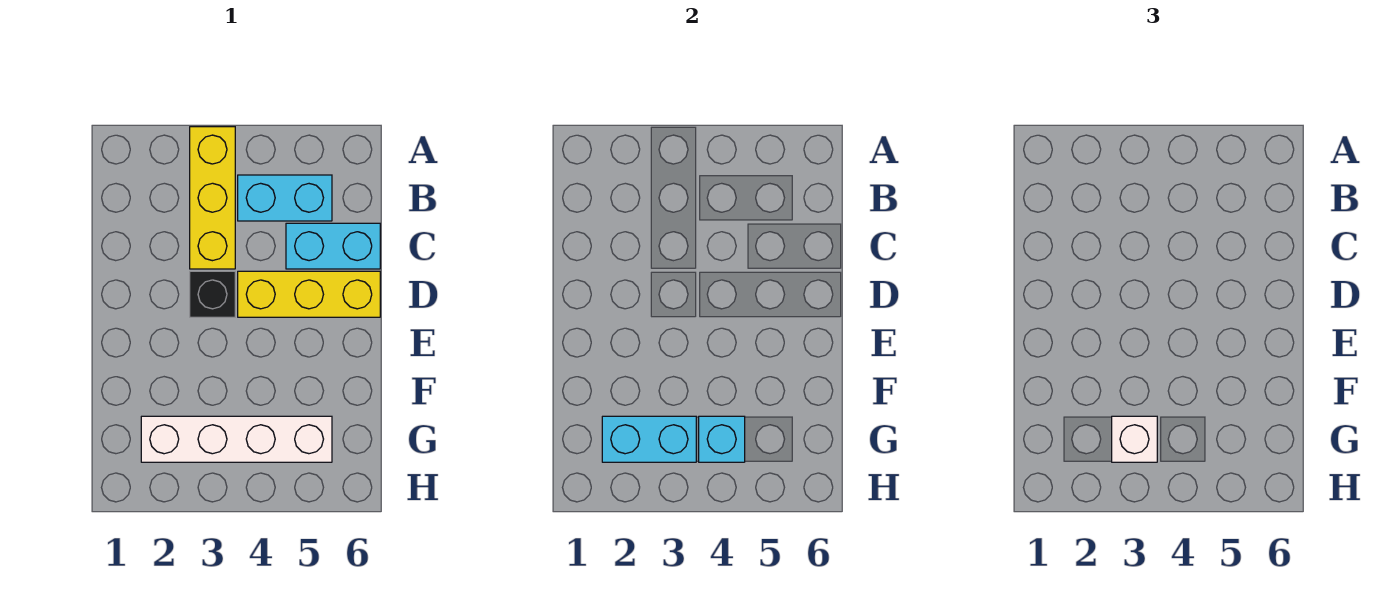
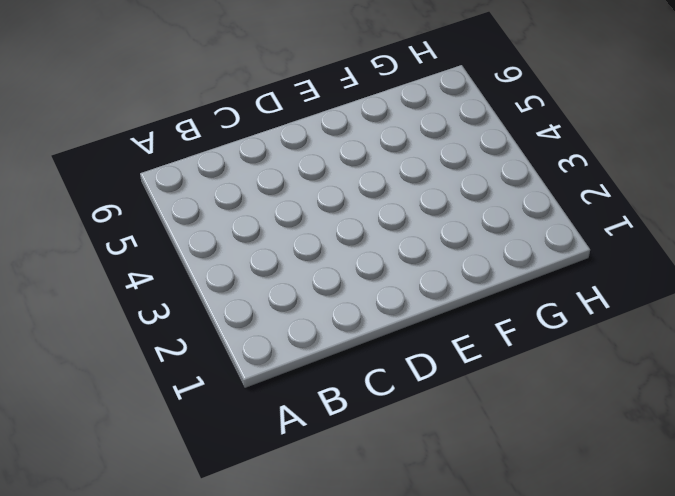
none -> yellow 1x3 brick [190,127,235,269]
none -> cyan 1x2 brick [238,175,332,221]

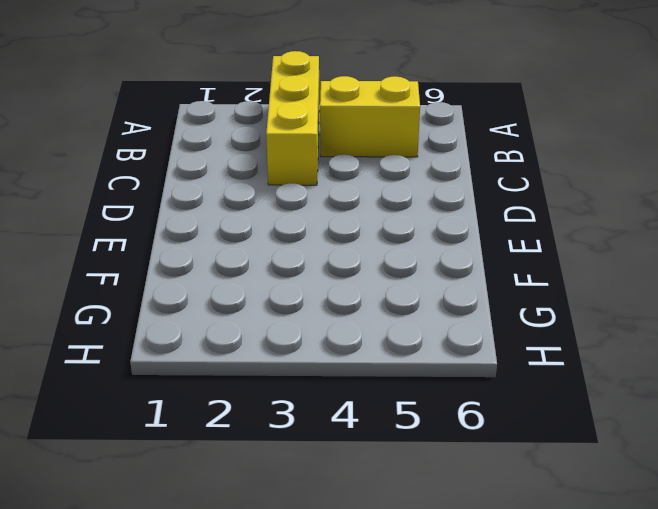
yellow 1x2 brick [320,76,420,157] -> cyan 1x2 brick [238,175,332,221]
none -> cyan 1x2 brick [286,223,380,269]
none -> black 1x1 brick [190,271,235,317]

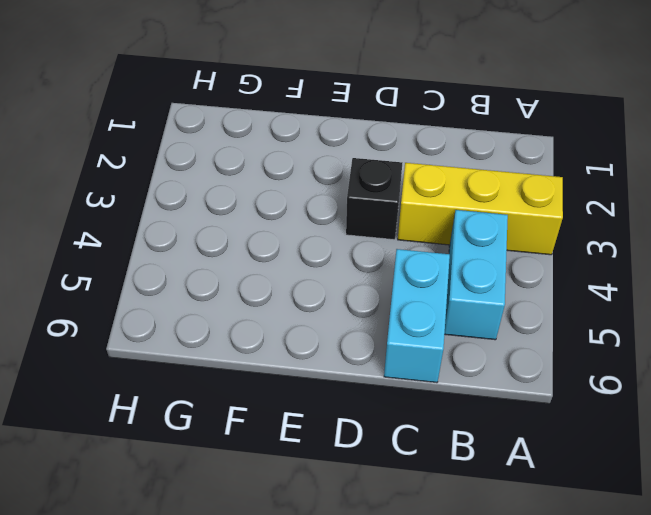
none -> yellow 1x3 brick [238,271,380,317]
none -> white 1x4 brick [141,416,332,462]

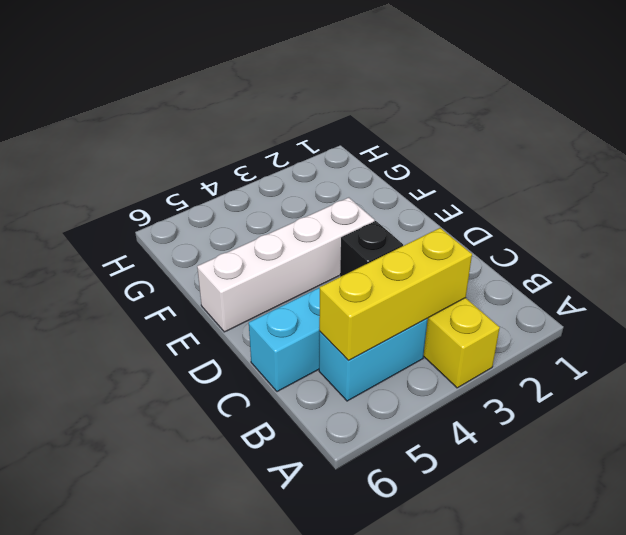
yellow 1x3 brick [319,228,472,361] -> yellow 1x3 brick moved to [238,271,380,317]
white 1x4 brick [197,198,375,332] -> white 1x4 brick moved to [141,416,332,462]
none -> cyan 1x2 brick [602,416,696,462]
none -> cyan 1x1 brick [699,416,745,462]

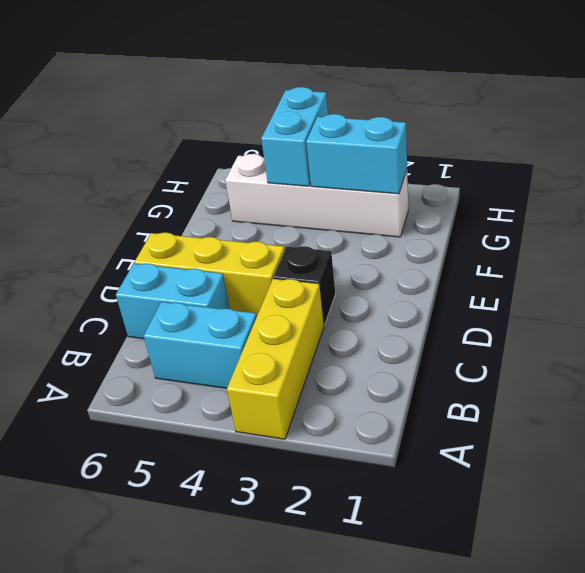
cyan 1x2 brick [261,87,328,186] -> cyan 1x1 brick [699,416,745,462]
none -> white 1x1 brick [1112,416,1157,462]

